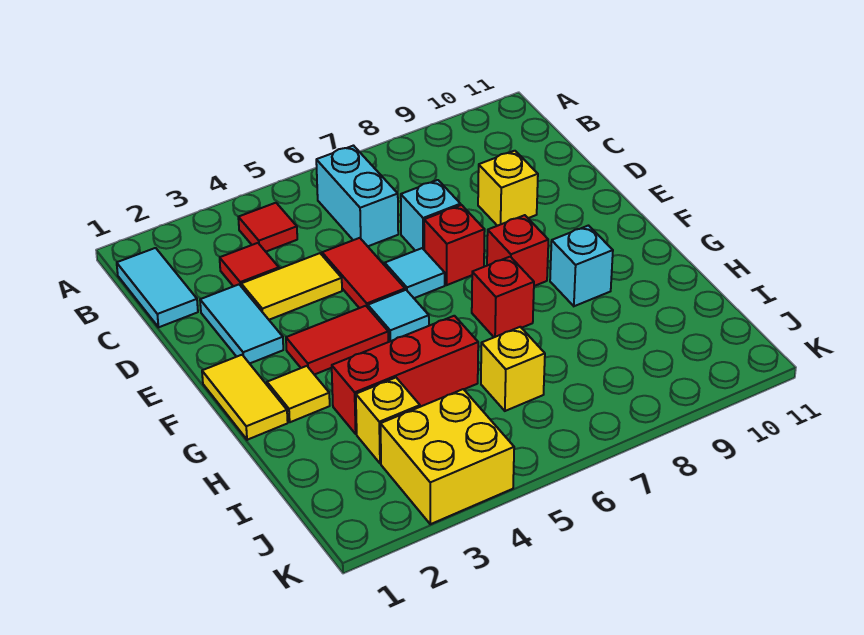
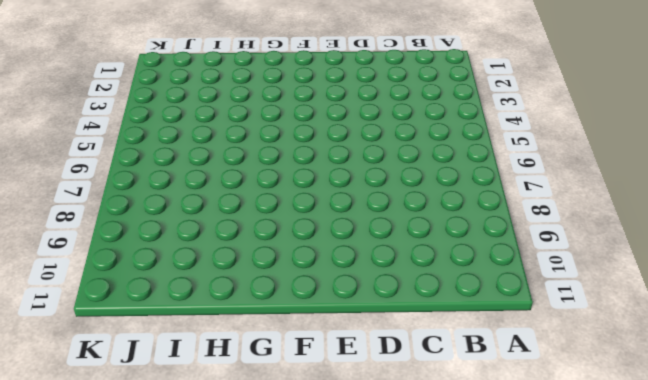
none -> cyan 1x2 tile [117,248,198,327]
none -> red 1x1 tile [238,203,297,252]
none -> cyan 1x2 brick [316,146,398,246]

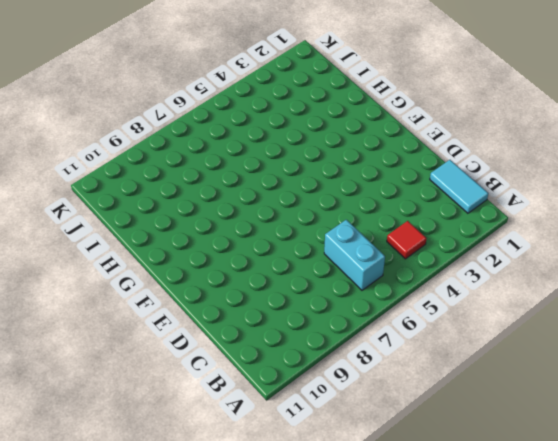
none -> red 1x1 tile [220,243,279,286]
none -> cyan 1x2 tile [200,285,283,364]
none -> yellow 1x2 tile [241,253,342,320]

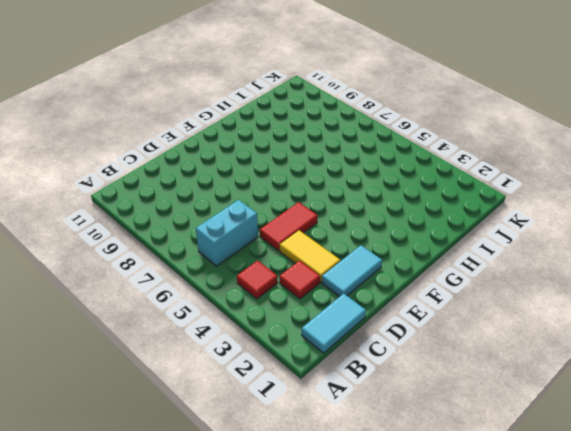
none -> cyan 1x1 brick [401,180,461,251]
none -> yellow 1x1 brick [478,151,538,226]
none -> cyan 1x1 tile [385,248,445,298]

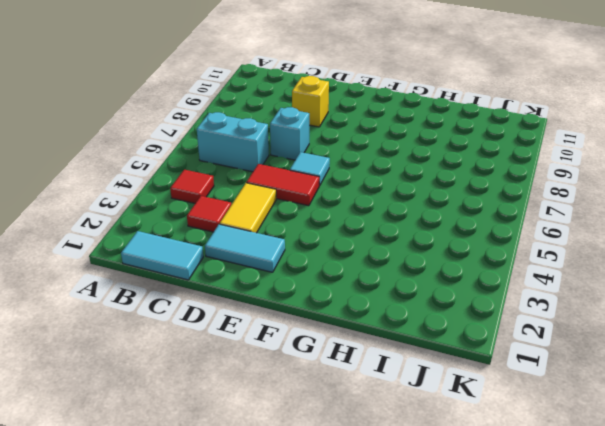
none -> red 1x1 brick [424,205,485,285]
none -> yellow 1x2 tile [202,355,288,440]
none -> red 1x2 tile [286,306,388,375]

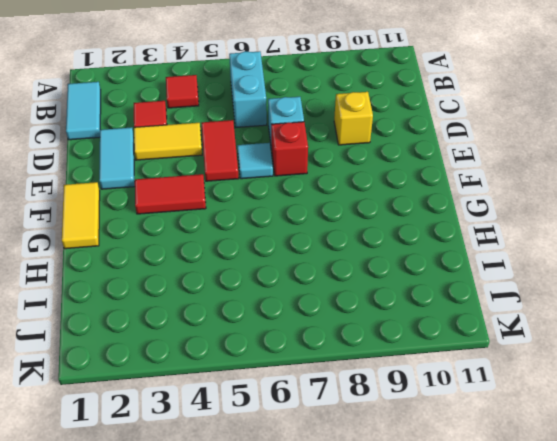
none -> cyan 1x1 tile [368,290,429,342]
none -> red 1x1 brick [487,215,548,286]
none -> yellow 1x1 tile [267,366,330,422]

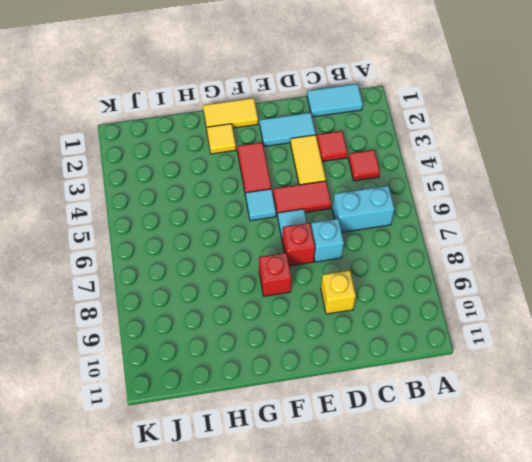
none -> red 1x1 brick [472,257,534,337]
none -> cyan 1x1 brick [550,226,613,306]
none -> red 1x3 brick [332,316,478,434]

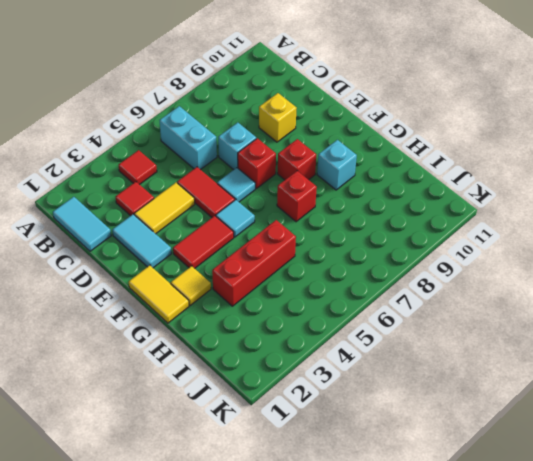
none -> yellow 1x1 brick [356,378,420,463]
none -> yellow 1x1 brick [481,327,545,411]
none -> yellow 2x2 brick [381,389,514,524]

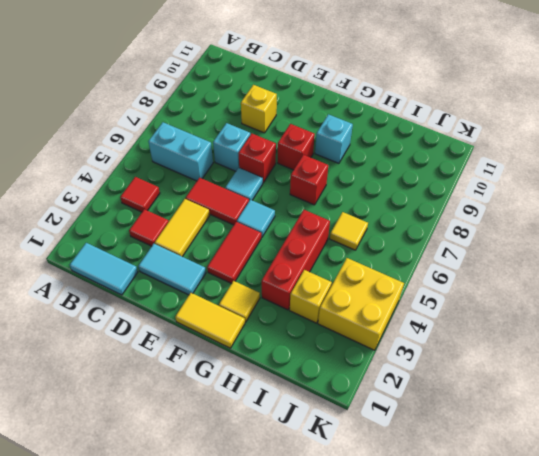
yellow 1x1 tile [330,212,368,250] -> yellow 1x1 brick [481,327,545,411]

